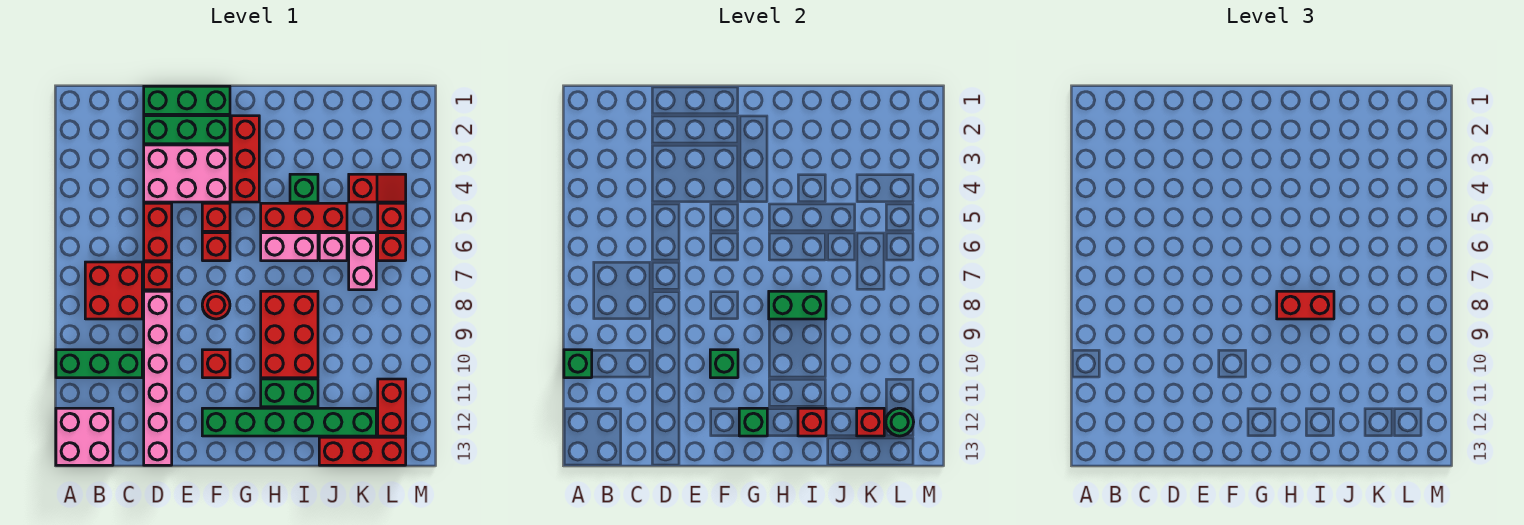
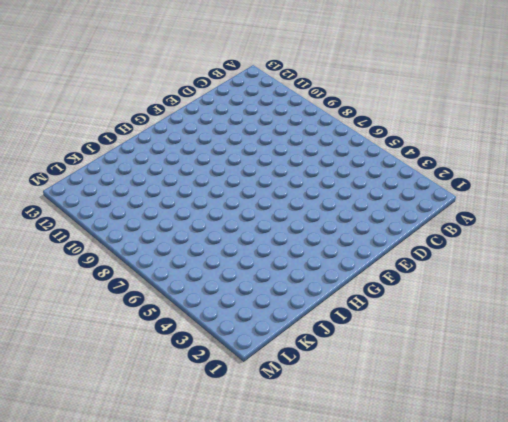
none -> green 1x3 brick [56,350,142,378]
none -> pink 2x2 brick [56,408,113,465]
none -> red 2x2 brick [85,262,142,319]
none -> green 1x3 brick [144,86,230,114]

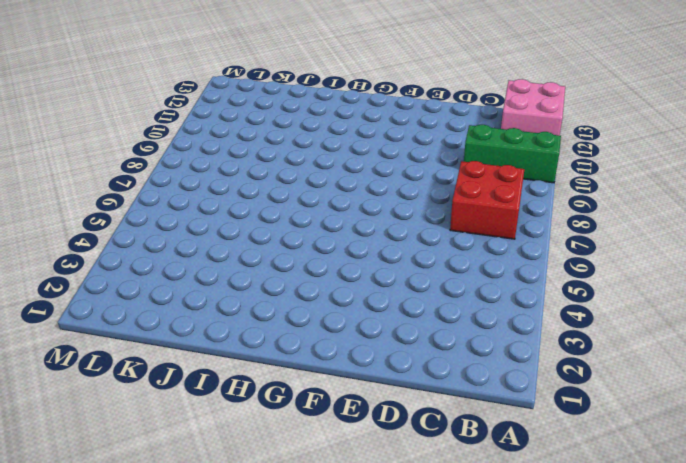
none -> green 1x3 brick [144,86,230,114]
none -> green 1x3 brick [144,116,230,144]
none -> pink 2x3 brick [144,145,230,202]
none -> red 1x2 brick [144,203,172,261]

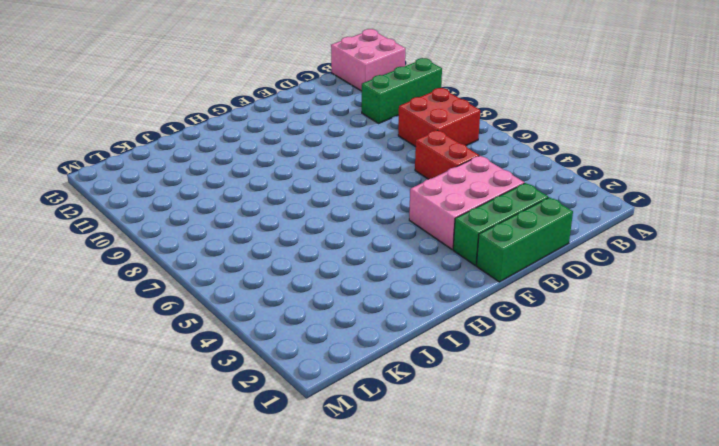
none -> red 1x1 brick [144,262,172,290]
none -> pink 1x6 brick [144,291,172,465]
none -> red 1x1 brick [202,203,230,231]
none -> red 1x1 brick [202,233,230,261]

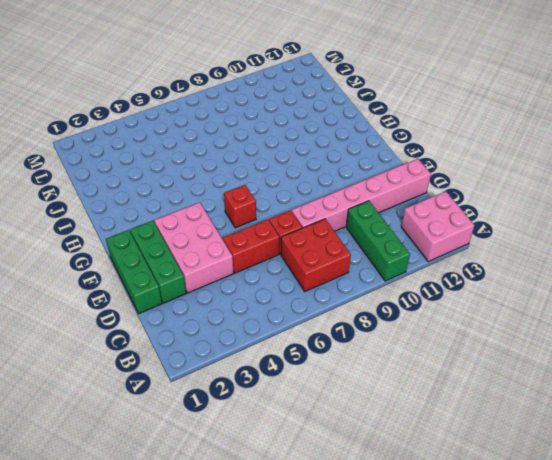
none -> red 1x1 brick [202,203,230,231]
none -> red 1x1 round brick [202,291,230,319]
none -> red 1x1 brick [202,350,230,378]
none -> green 1x6 brick [202,408,376,436]

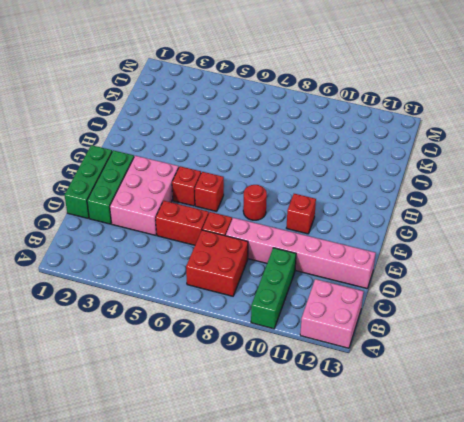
none -> green 1x6 brick [202,408,376,436]
none -> red 1x3 brick [231,116,259,202]
none -> red 1x3 brick [261,203,347,231]
none -> pink 1x2 brick [261,233,318,261]

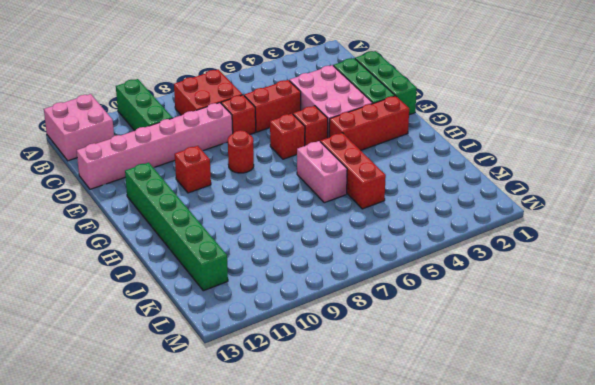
none -> red 2x3 brick [261,291,318,378]
none -> green 1x2 brick [261,379,318,407]
none -> green 1x1 brick [290,174,318,202]
none -> pink 1x1 brick [319,233,347,261]

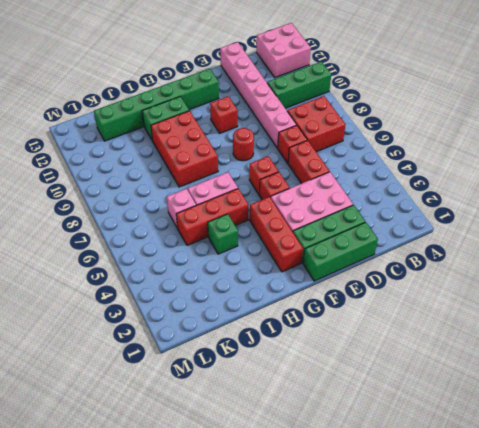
none -> red 1x3 brick [319,437,406,465]
none -> red 1x2 slope [349,174,406,202]
none -> pink 1x2 brick [349,233,376,290]
none -> red 1x1 brick [378,203,406,231]

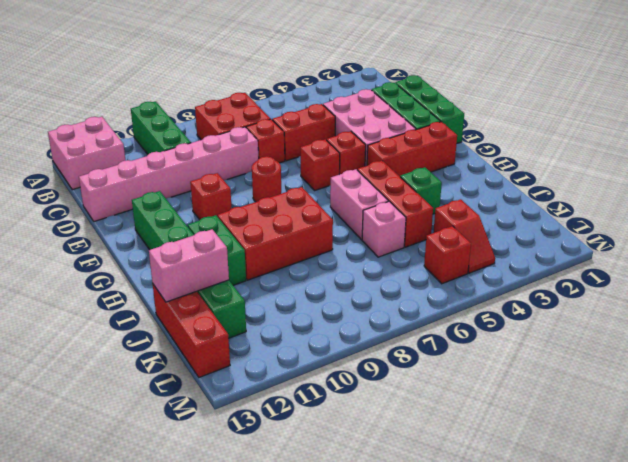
pink 1x2 brick [149,229,229,302] -> pink 1x2 brick moved to [349,233,376,290]
none -> red 1x1 brick [378,233,406,261]
none -> red 1x2 brick [378,379,406,436]
none -> green 1x1 brick [564,350,592,378]
none -> green 1x1 brick [710,350,738,378]

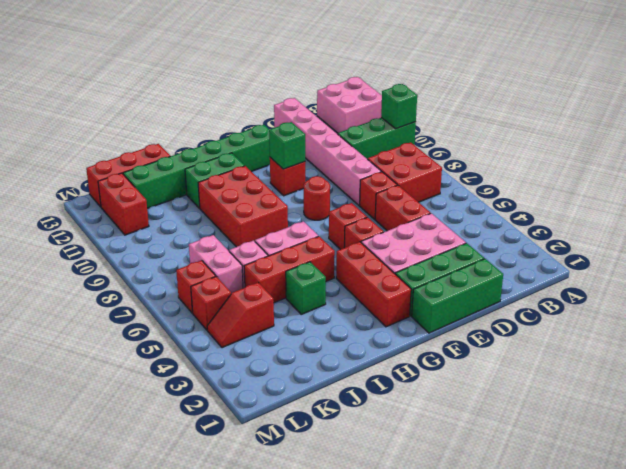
none -> green 1x1 brick [739,408,767,436]
none -> green 1x2 brick [769,291,826,319]
none -> red 1x1 brick [798,408,826,436]
none -> red 1x1 brick [857,408,884,436]

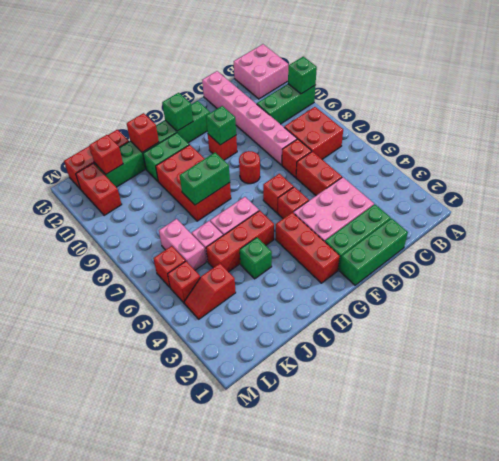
none -> green 1x1 round brick [886,408,914,436]
none -> red 1x2 brick [1277,291,1334,319]

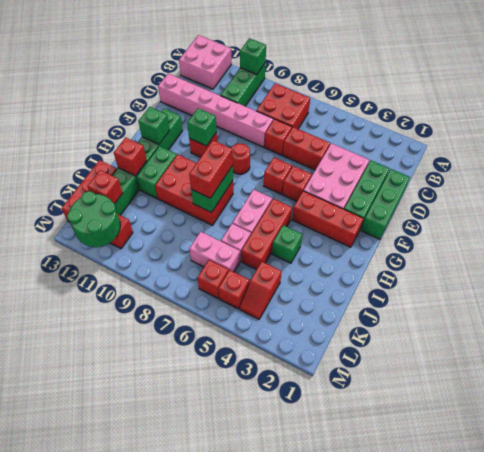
green 2x2 round brick [67,191,120,247] -> green 1x1 round brick [886,408,914,436]

